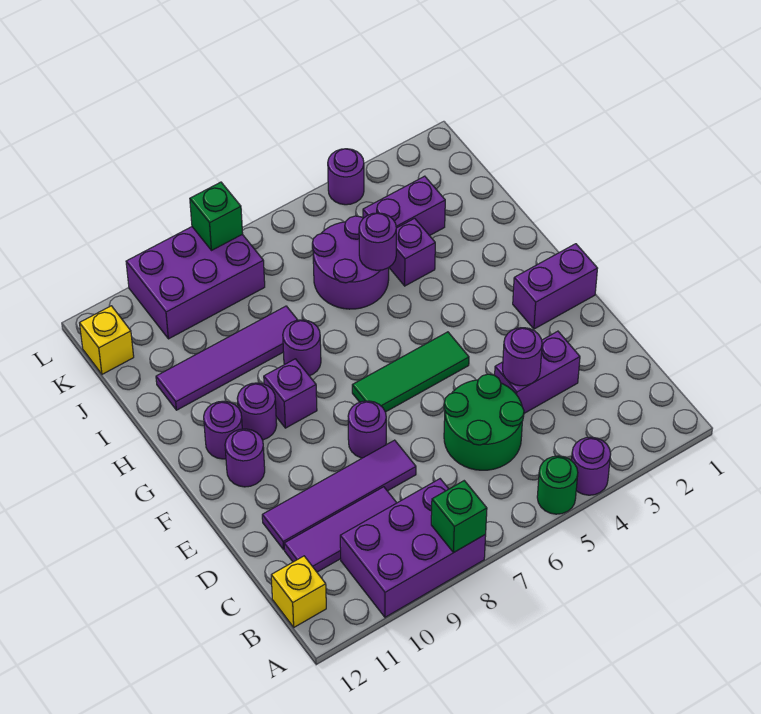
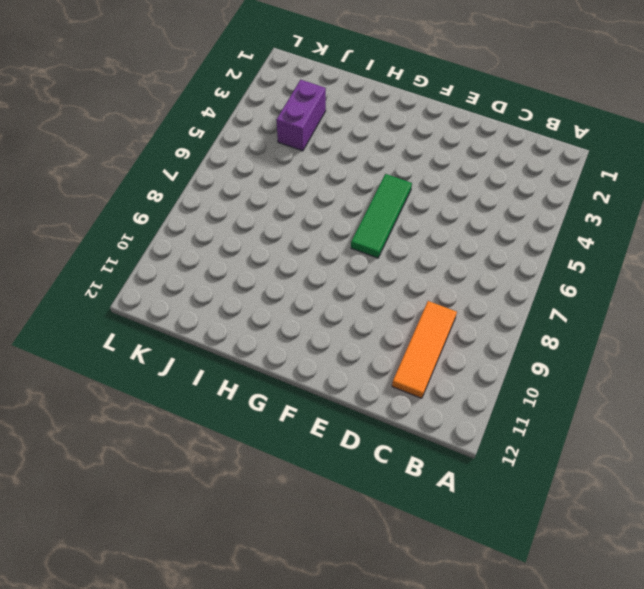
orange 1x3 tile [392,301,457,398] -> purple 1x3 tile [284,487,397,572]
none -> purple 1x1 round brick [571,437,611,495]
none -> green 1x1 round brick [537,456,578,514]
none -> purple 2x3 brick [340,479,486,617]

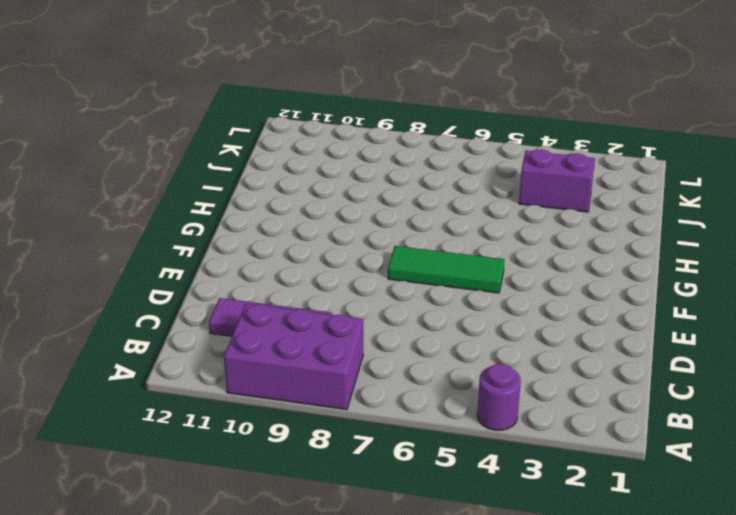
none -> green 1x1 round brick [537,456,578,514]
none -> yellow 1x1 brick [271,556,326,627]
none -> green 2x2 round brick [444,374,524,470]

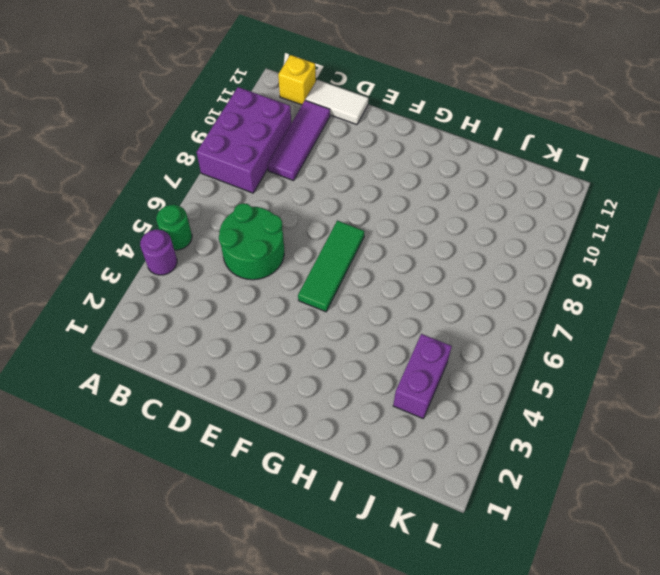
white 1x2 tile [306,80,368,125] -> none
none -> purple 1x2 brick [495,331,580,413]
none -> purple 1x4 tile [262,440,416,550]
none -> purple 1x1 round brick [348,401,386,458]

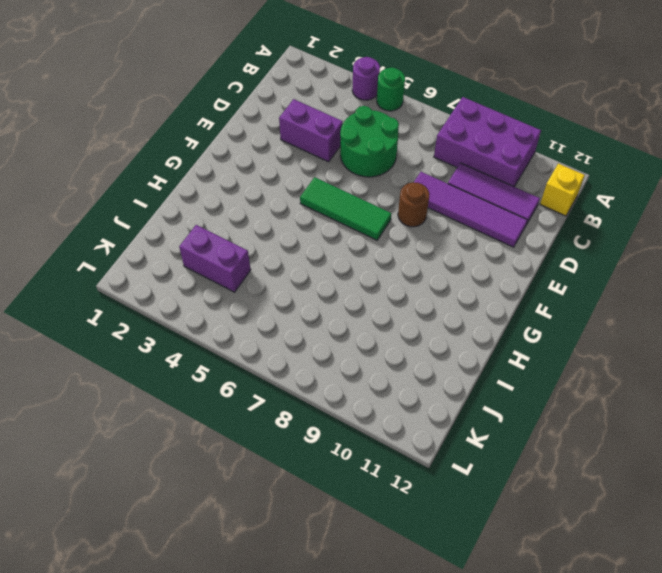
brown 1x1 round brick [398,182,429,227] -> purple 1x1 round brick [348,401,386,458]
none -> purple 1x2 brick [513,244,598,329]
none -> purple 1x1 round brick [225,429,265,487]
none -> purple 1x1 brick [264,359,317,428]

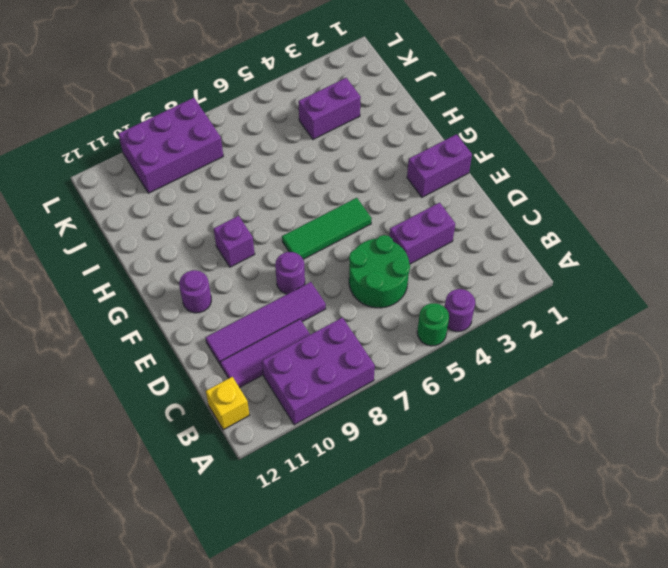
none -> purple 1x1 round brick [237,383,277,440]
none -> purple 1x1 round brick [204,401,242,459]
none -> purple 1x1 round brick [283,320,321,376]

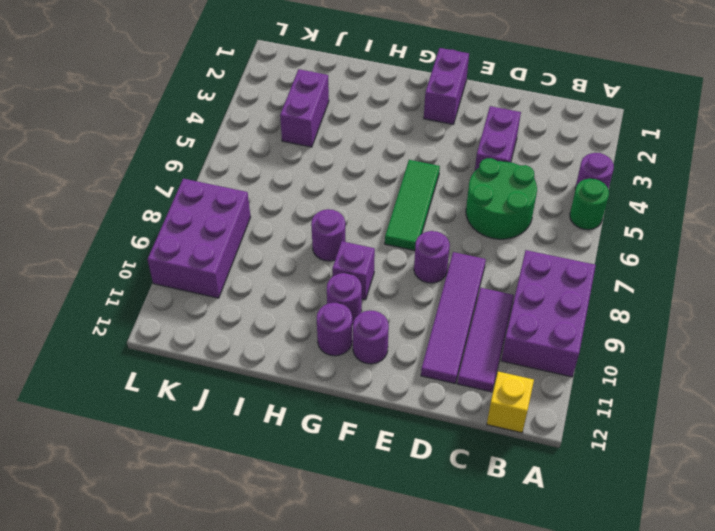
none -> purple 1x1 brick [389,218,435,286]
none -> purple 2x2 round brick [312,216,389,309]
none -> purple 1x4 tile [156,306,297,410]

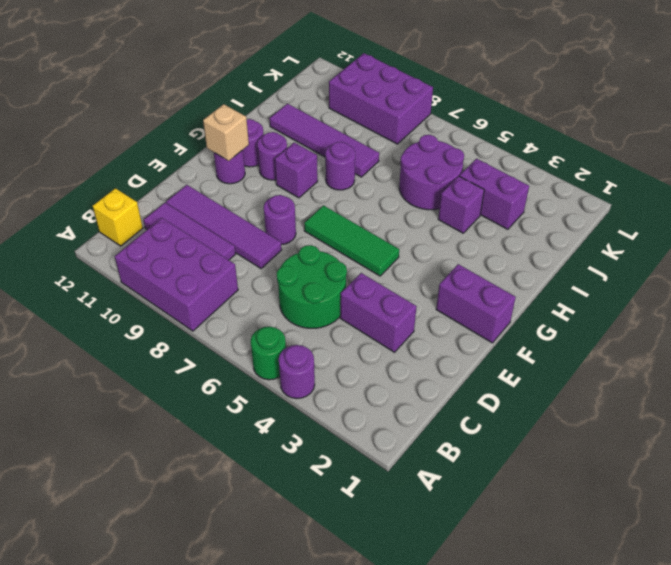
tan 1x1 brick [203,104,249,161] -> none
none -> yellow 1x1 brick [80,306,134,374]
none -> purple 1x1 round brick [328,149,364,205]
none -> green 1x1 brick [431,481,487,553]

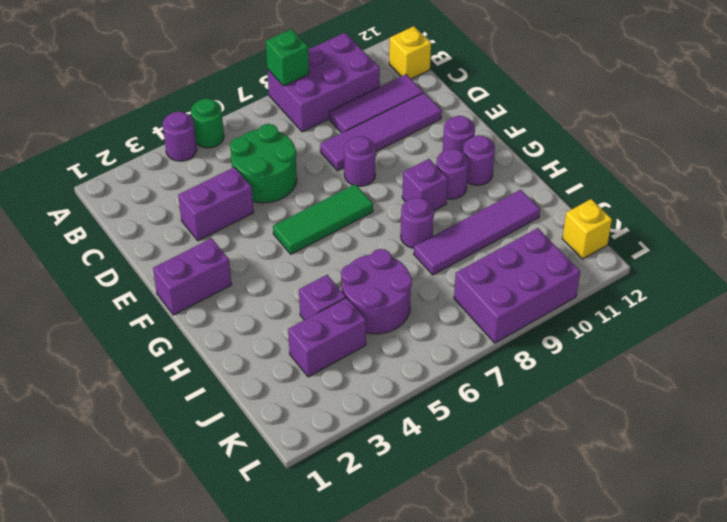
none -> purple 1x1 round brick [328,149,364,205]
none -> purple 1x1 round brick [503,328,542,386]
none -> purple 1x1 round brick [359,213,396,270]

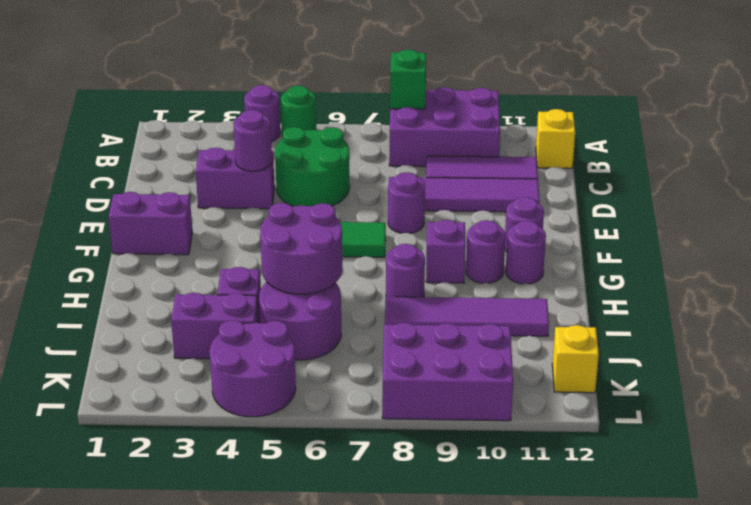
purple 2x2 round brick [260,203,342,294] -> purple 1x1 round brick [359,213,396,270]
purple 2x2 round brick [210,320,296,417] -> purple 1x1 round brick [328,149,364,205]
none -> green 1x1 brick [190,182,243,251]

